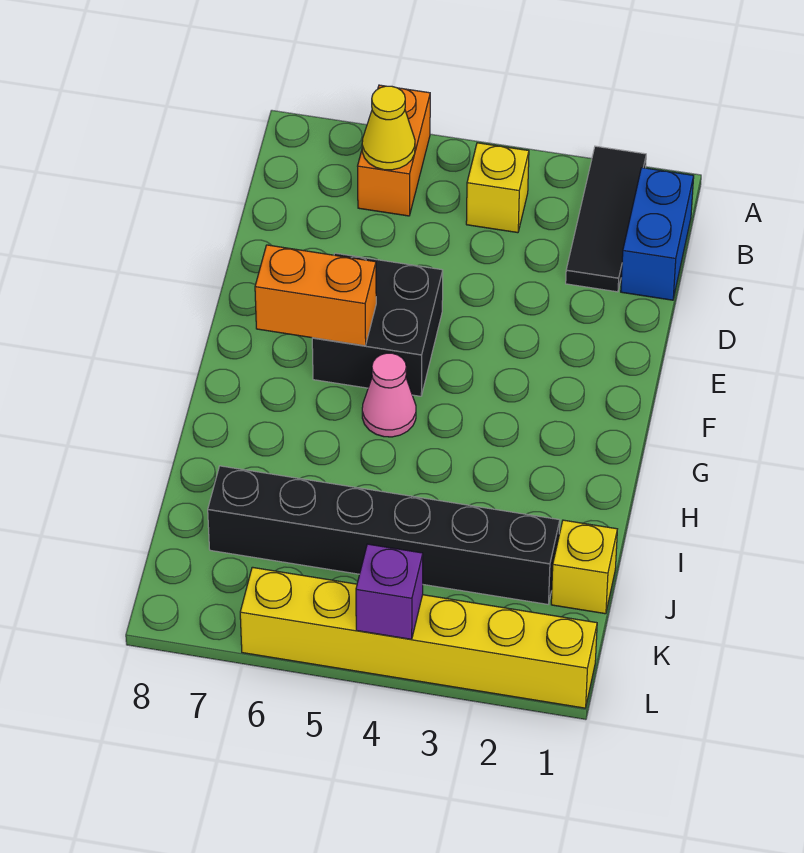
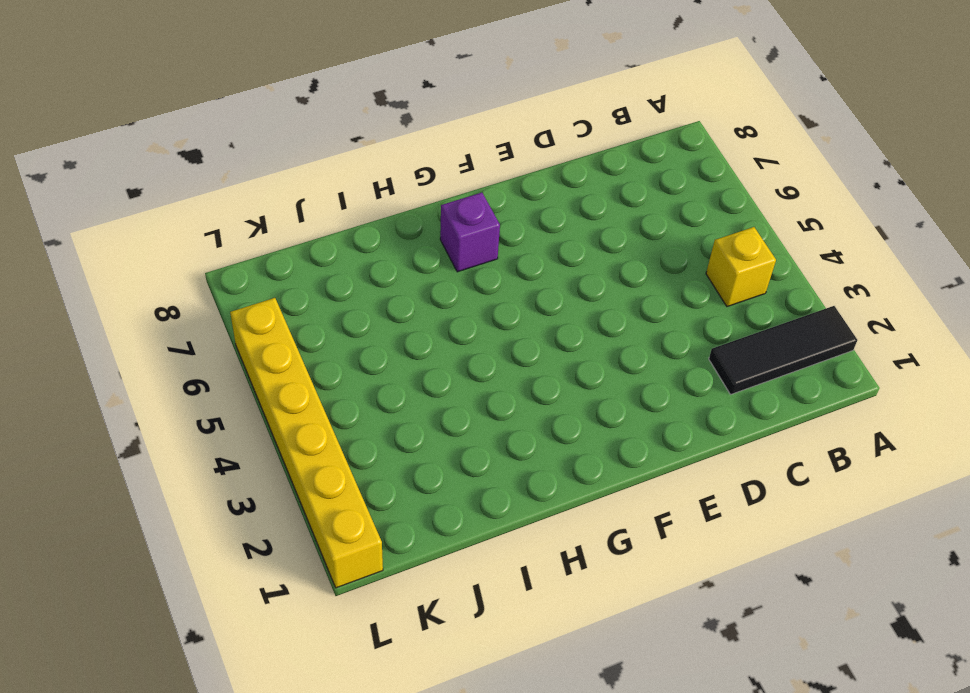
purple 1x1 brick [440,193,500,272] -> purple 1x1 brick moved to [356,544,423,639]
none -> orange 1x2 brick [358,85,430,216]
none -> blue 1x2 brick [621,168,694,300]
none -> black 2x2 brick [312,253,443,396]

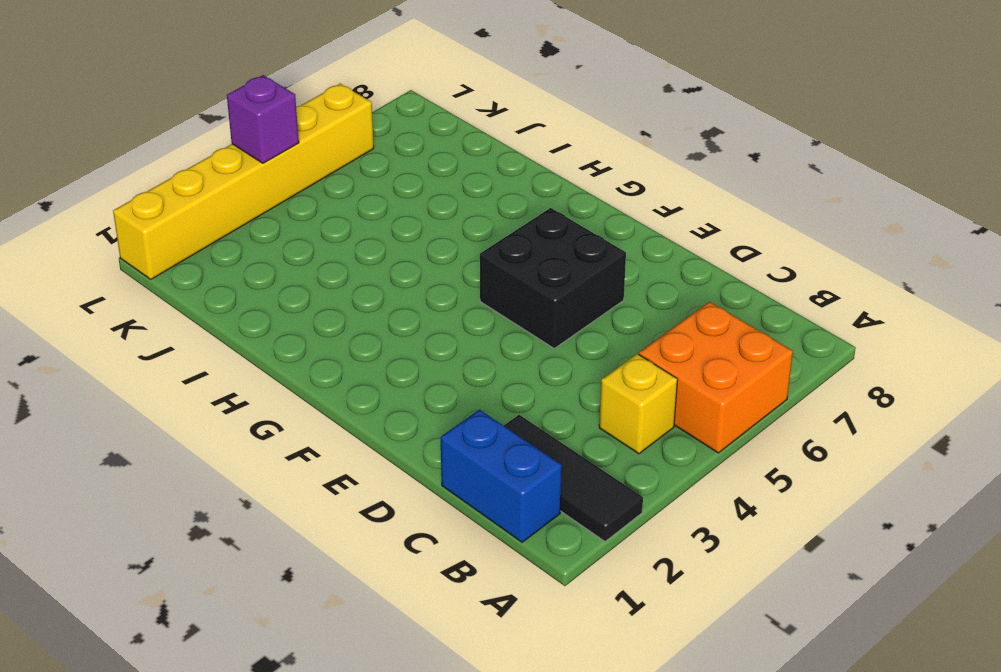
orange 2x2 brick [639,302,793,453] -> orange 1x2 brick [358,85,430,216]
none -> pink 1x1 cone [362,353,416,437]
none -> yellow 1x1 brick [551,520,617,614]
none -> black 1x6 brick [208,466,560,604]

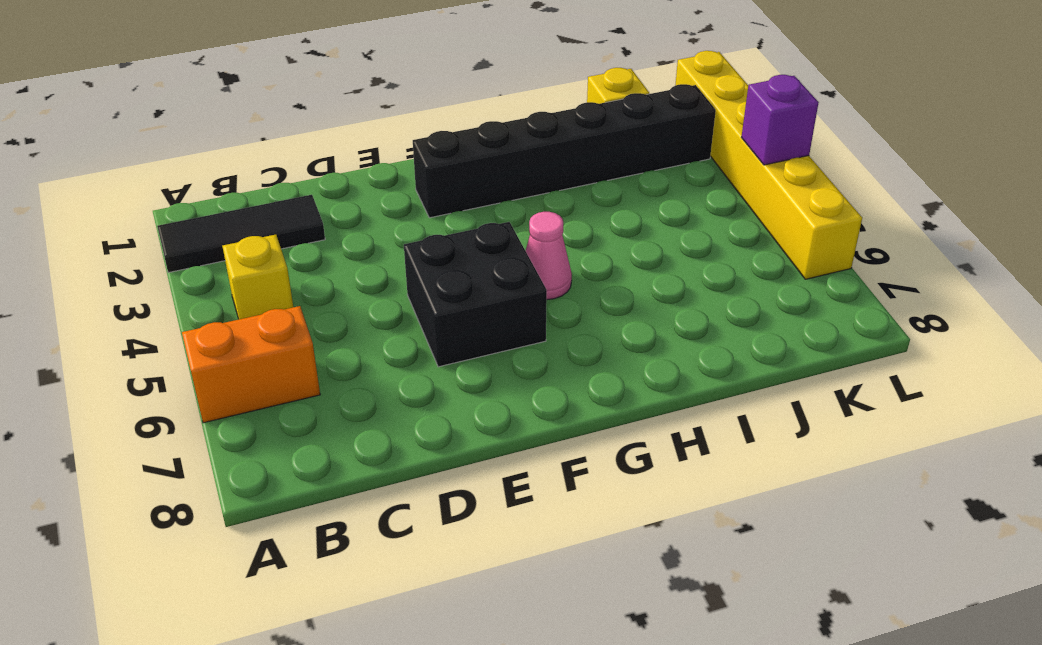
black 1x6 brick [413,84,716,218] -> black 1x6 brick turned to [208,466,560,604]
none -> blue 1x2 brick [621,168,694,300]
none -> yellow 1x1 cone [362,86,415,170]
none -> orange 1x2 brick [255,245,376,346]

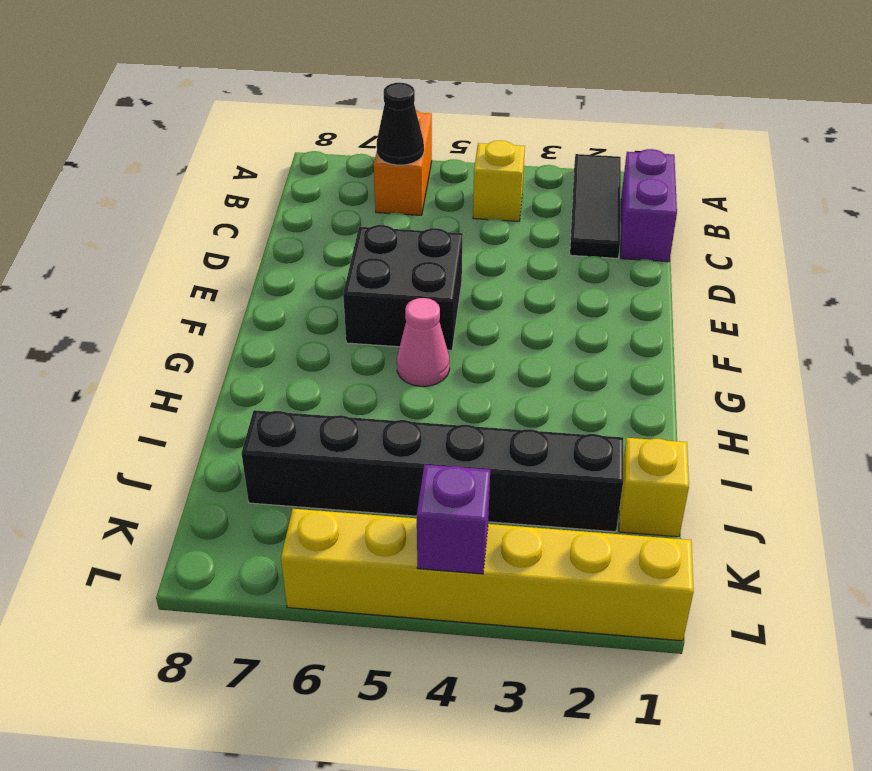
purple 1x2 brick [621,149,677,262] -> blue 1x2 brick [621,168,694,300]
black 1x1 cone [377,83,424,165] -> yellow 1x1 cone [362,86,415,170]
none -> orange 1x2 brick [255,245,376,346]

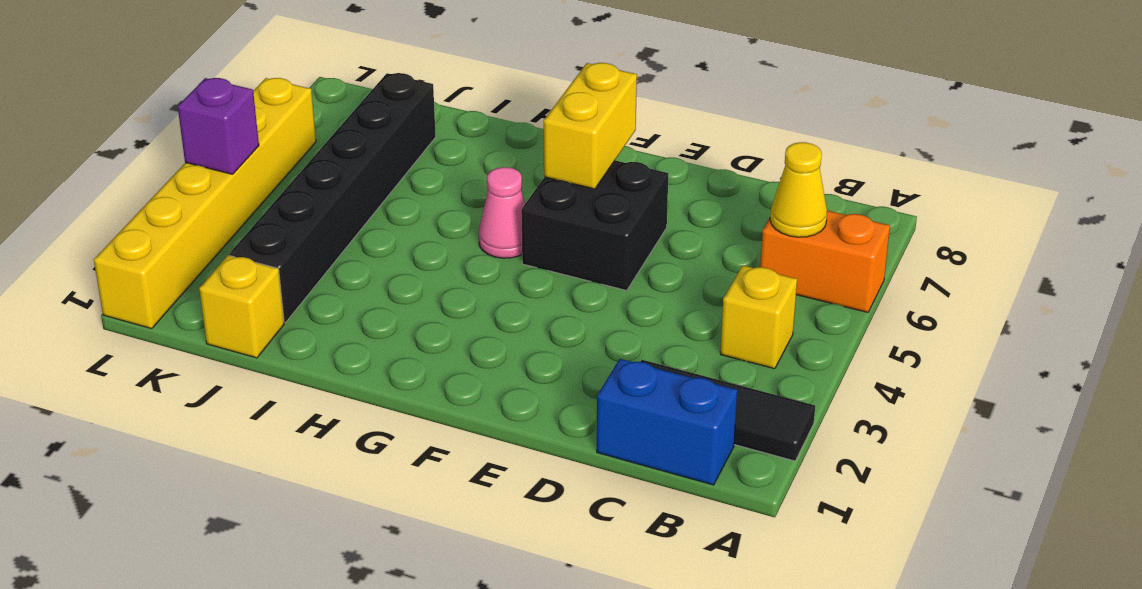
yellow 1x2 brick [544,63,637,189] -> orange 1x2 brick [255,245,376,346]

